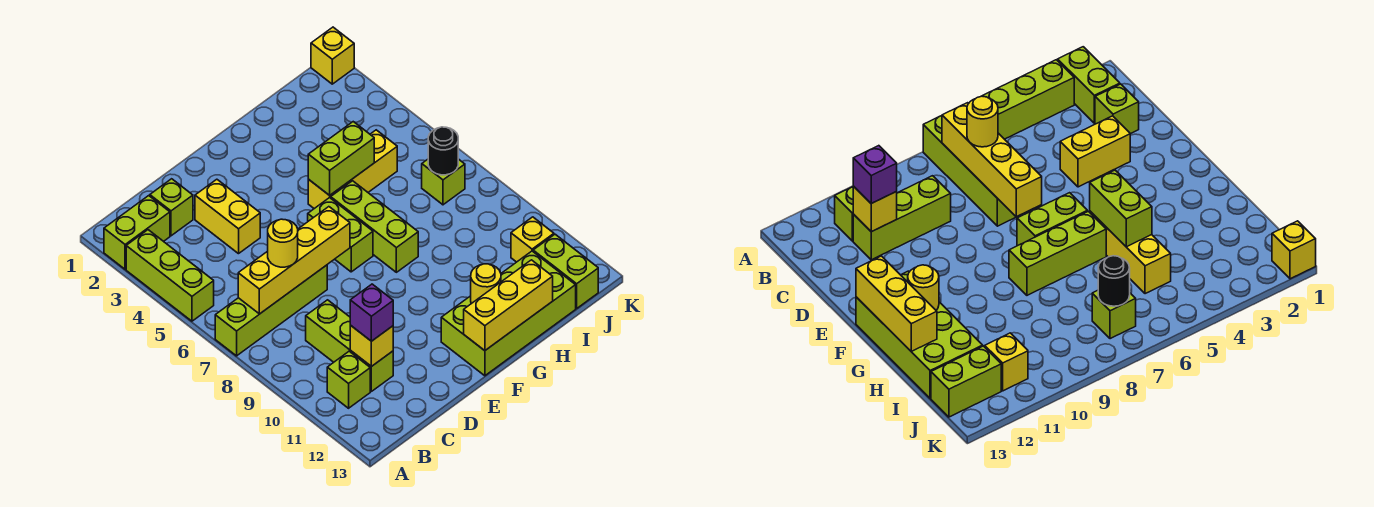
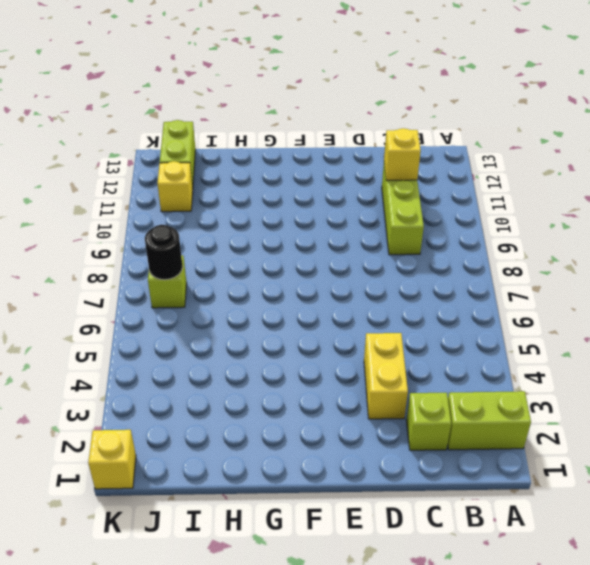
none -> lime 1x3 brick [126,230,214,321]
none -> lime 1x4 brick [215,265,327,356]
none -> lime 1x1 brick [327,351,370,408]

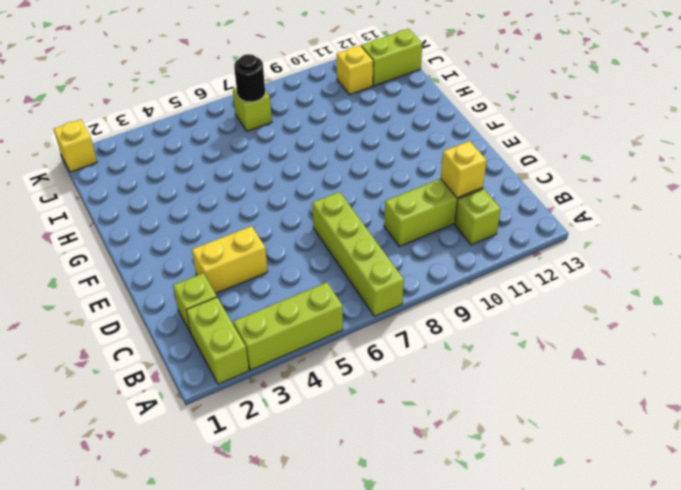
none -> lime 1x2 brick [308,198,373,272]
none -> lime 2x4 brick [441,251,576,376]
none -> yellow 1x3 brick [308,130,397,209]

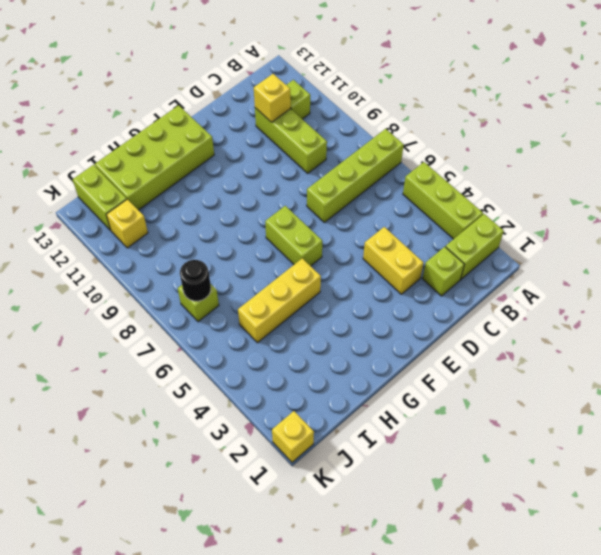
none -> lime 1x3 brick [331,181,418,272]
none -> yellow 1x4 brick [238,207,350,314]
none -> yellow 1x3 brick [464,260,553,351]

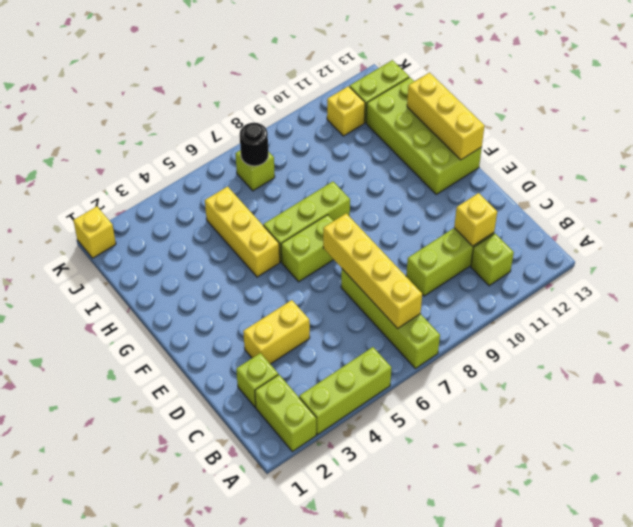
none -> lime 1x2 brick [308,122,374,195]
none -> yellow 1x1 round brick [471,264,501,304]
none -> yellow 1x1 round brick [268,219,298,267]

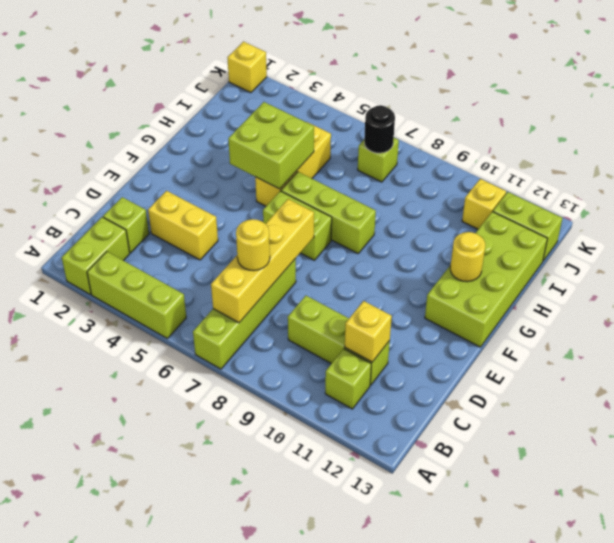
lime 2x2 brick [228,102,314,189] -> lime 1x2 brick [308,122,374,195]
none -> yellow 1x3 brick [464,260,553,351]
none -> purple 1x1 brick [350,284,393,341]

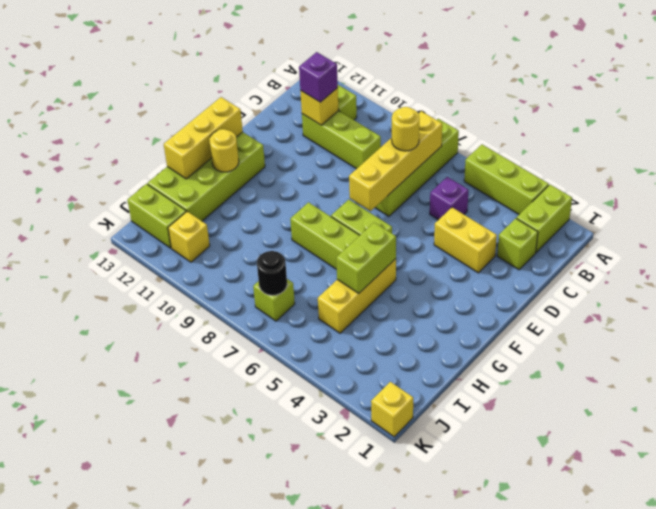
purple 1x1 brick [430,177,469,220] -> none

